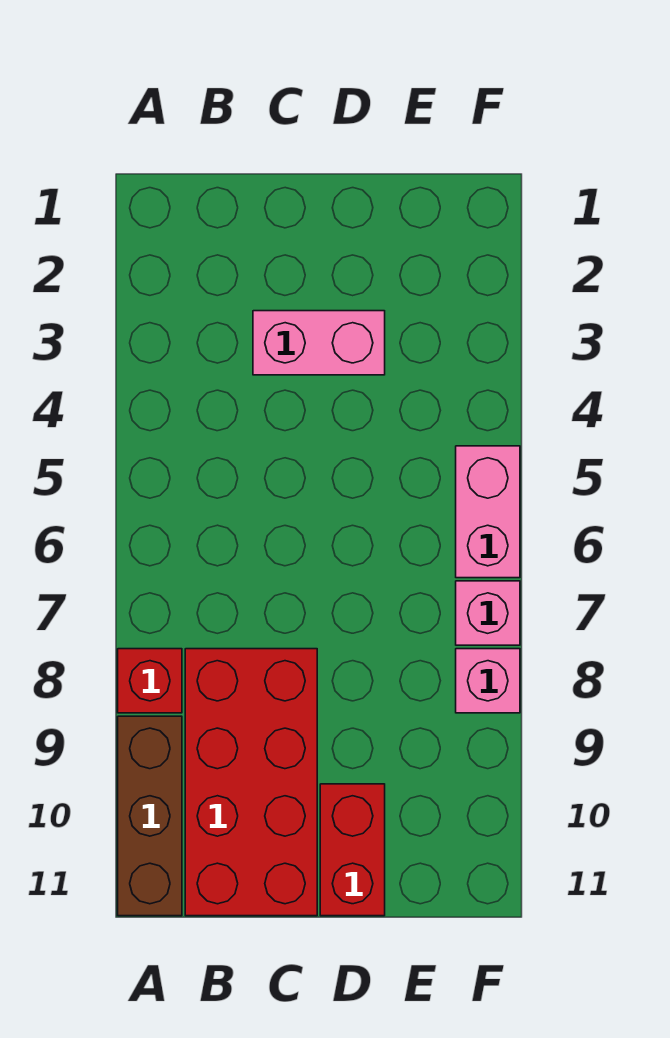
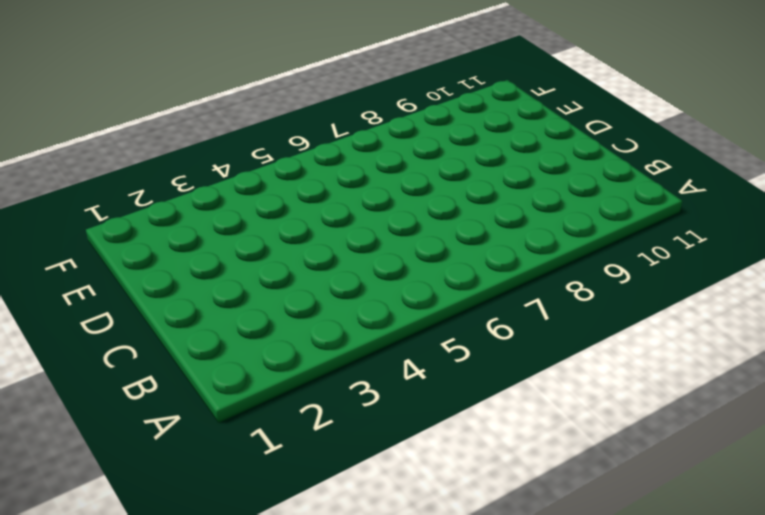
none -> red 1x1 brick [118,649,182,713]
none -> brown 1x3 brick [118,716,182,916]

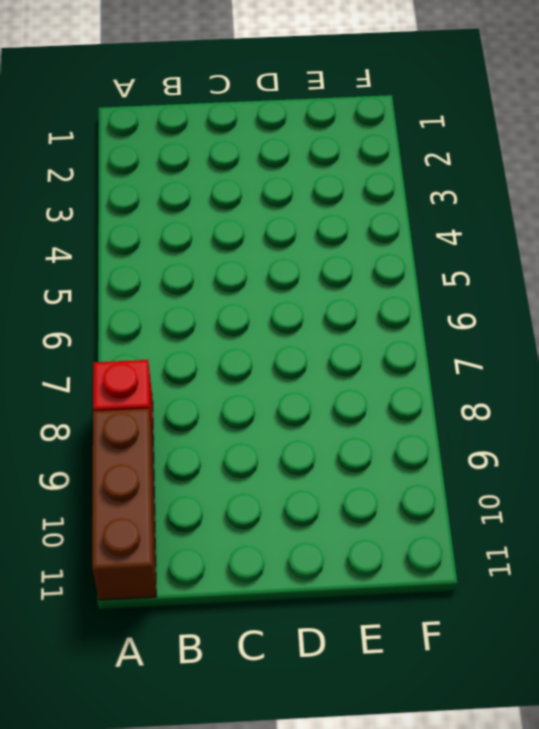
none -> red 2x4 brick [185,649,317,916]
none -> pink 1x2 brick [253,311,385,375]

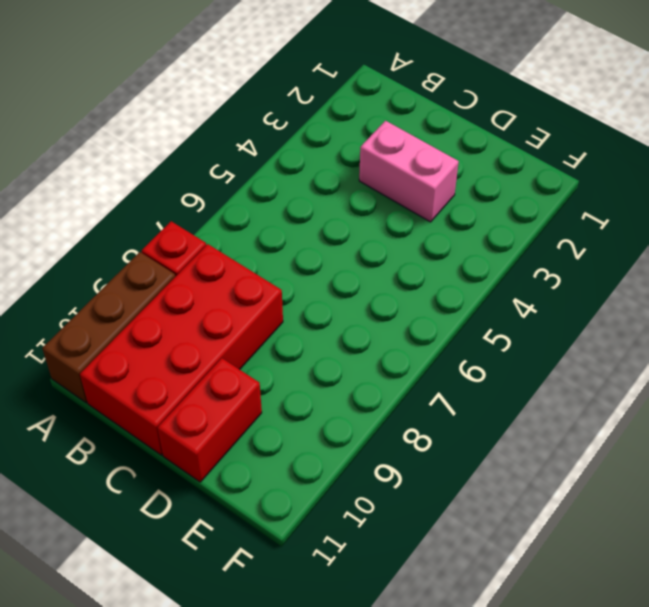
none -> pink 1x2 brick [456,446,520,578]
none -> pink 1x1 brick [456,581,520,645]

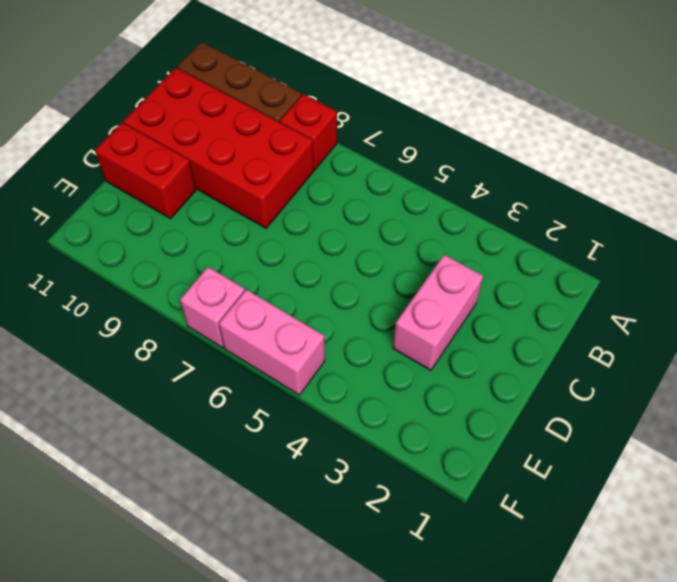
none -> pink 1x1 brick [456,649,520,713]

